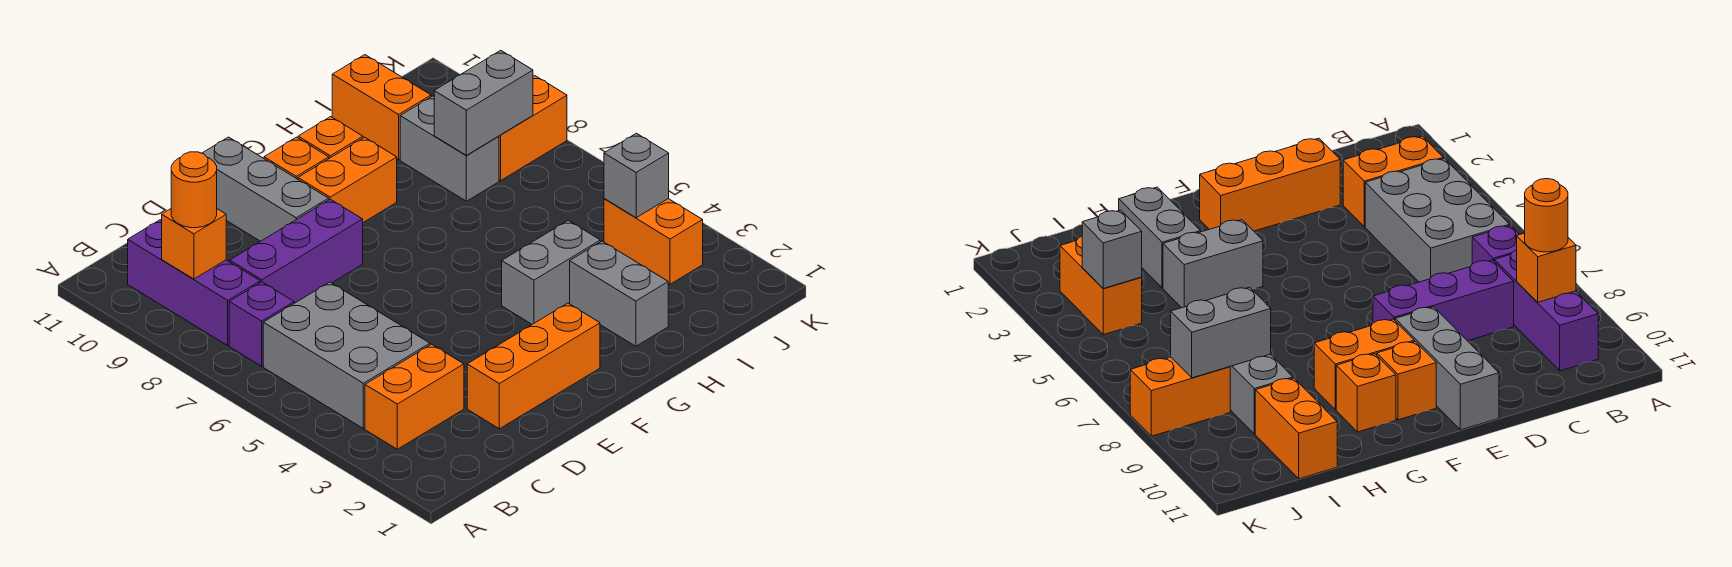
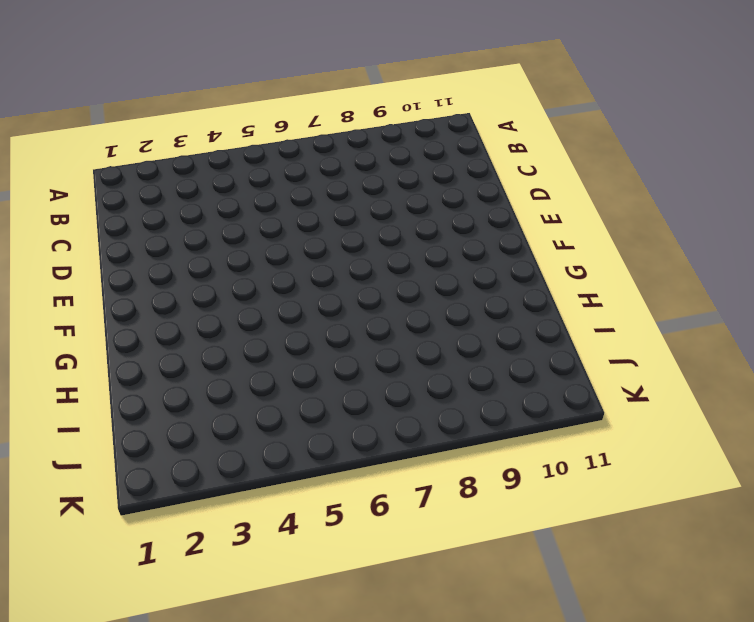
none -> orange 1x2 brick [365,344,464,449]
none -> grey 2x3 brick [263,282,430,429]
none -> purple 1x1 brick [229,282,294,366]

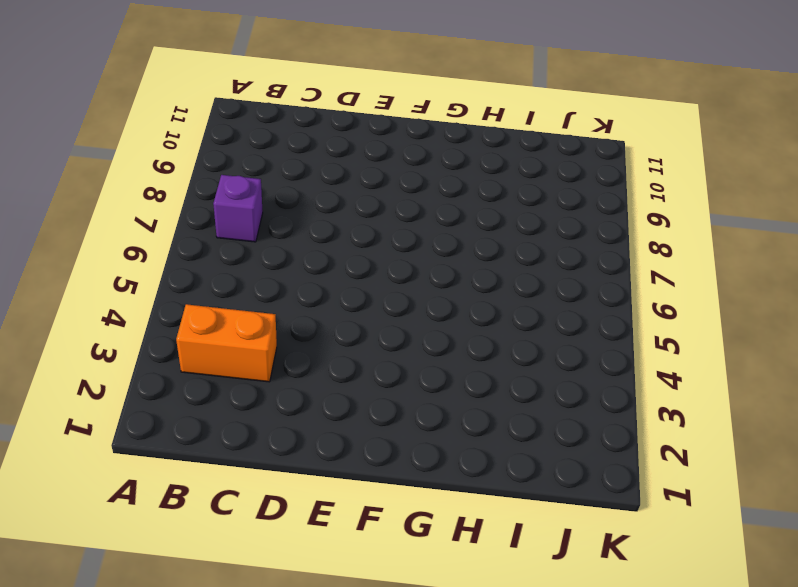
none -> grey 2x3 brick [263,282,430,429]
none -> purple 1x3 brick [128,220,260,345]
none -> purple 1x3 brick [230,199,363,303]

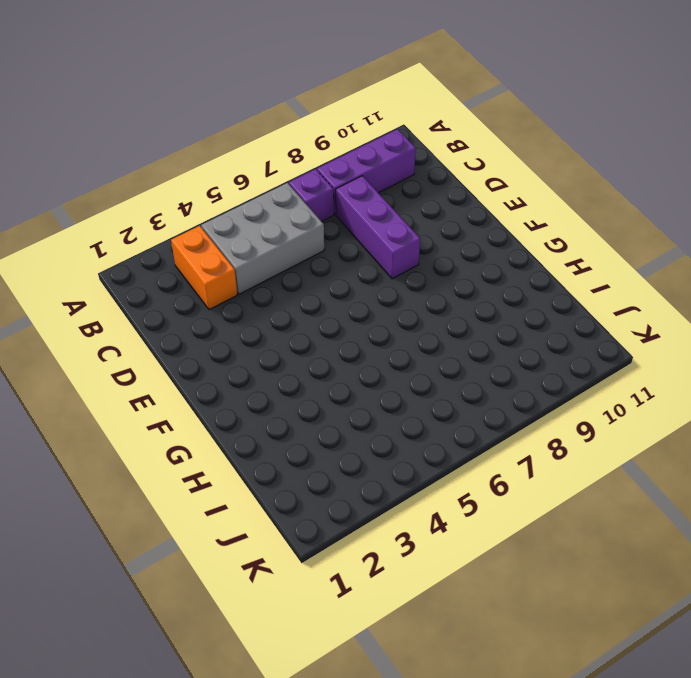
none -> orange 1x3 brick [467,303,600,429]
none -> grey 1x3 brick [202,137,329,241]
none -> orange 1x2 brick [298,137,397,222]

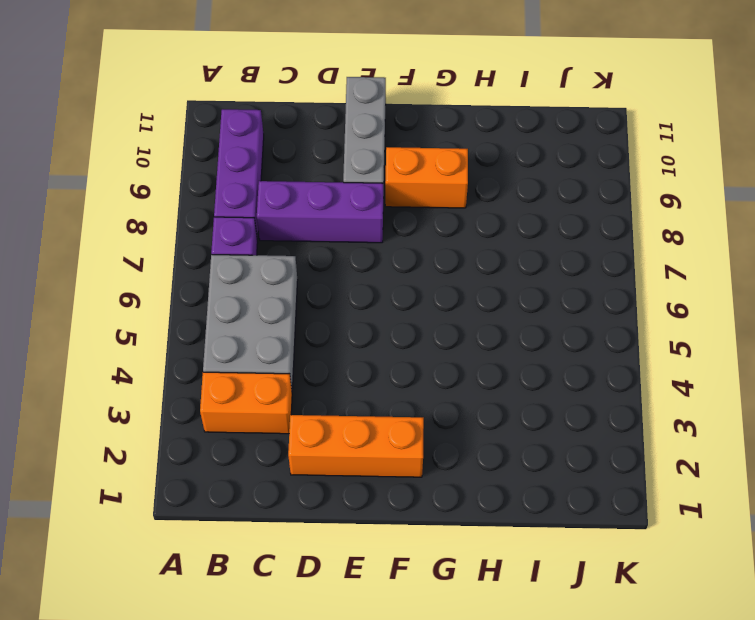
none -> orange 1x1 brick [264,137,329,179]
none -> grey 1x2 brick [502,220,600,324]
none -> orange 1x1 brick [298,117,363,158]

